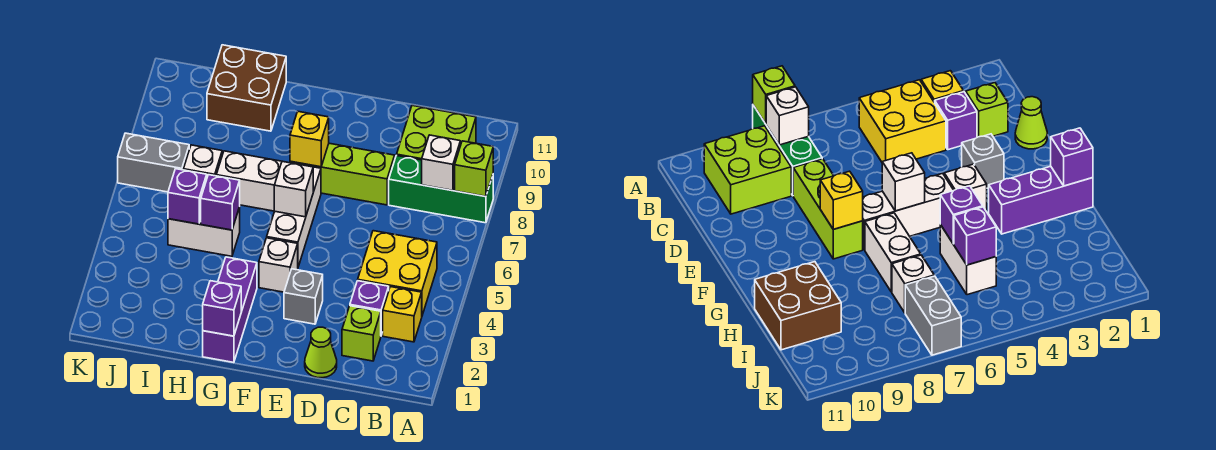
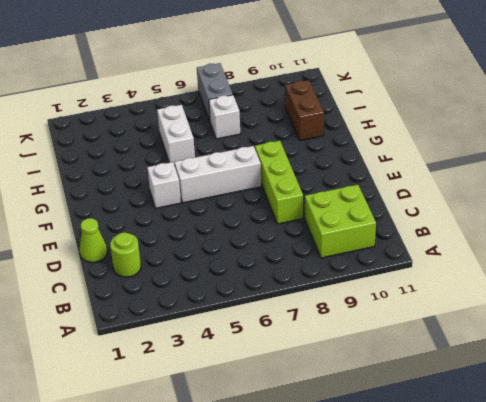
lime 1x1 round brick [110,233,141,277] -> lime 1x1 brick [342,306,381,361]
brown 1x2 brick [285,80,324,141] -> brown 2x2 brick [207,45,286,131]
none -> green 1x3 brick [389,155,493,223]
none -> yellow 1x1 brick [383,287,422,342]
none -> yellow 2x2 brick [358,231,437,315]

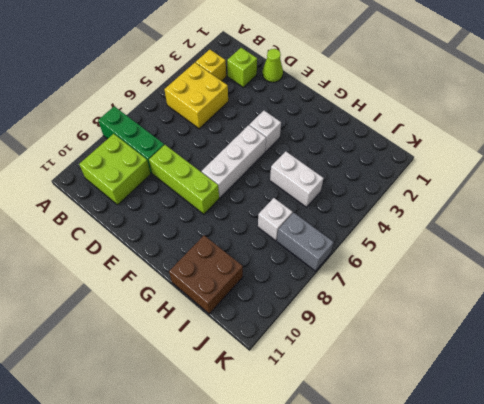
none -> purple 1x1 brick [350,281,389,335]
none -> grey 1x1 brick [284,269,323,324]
none -> purple 1x3 brick [203,257,257,363]

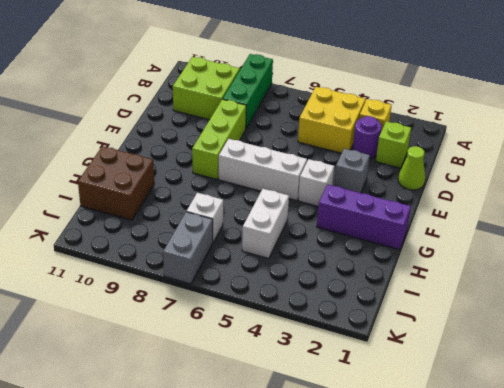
purple 1x1 round brick [353,116,382,159] -> purple 1x1 brick [350,281,389,335]
none -> white 1x2 brick [216,151,282,211]
none -> lime 1x1 brick [455,141,493,196]
none -> white 1x1 brick [422,135,460,191]

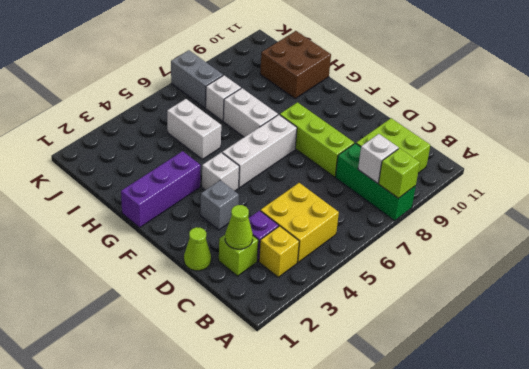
lime 1x1 cone [225,205,253,249] -> none
none -> white 1x1 brick [274,161,313,217]
none -> yellow 1x1 brick [290,111,329,167]
none -> purple 1x1 brick [203,281,241,336]

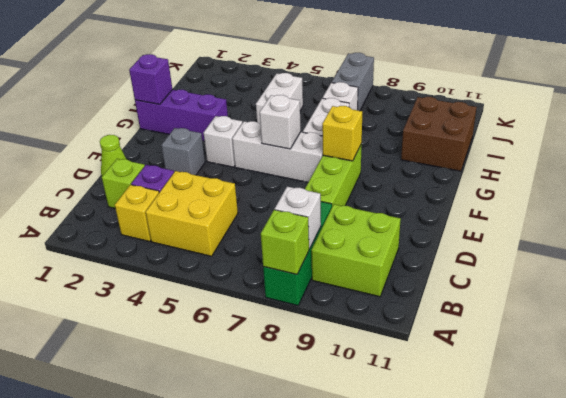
none -> purple 1x1 brick [201,175,240,230]
none -> purple 1x1 brick [168,169,207,224]

